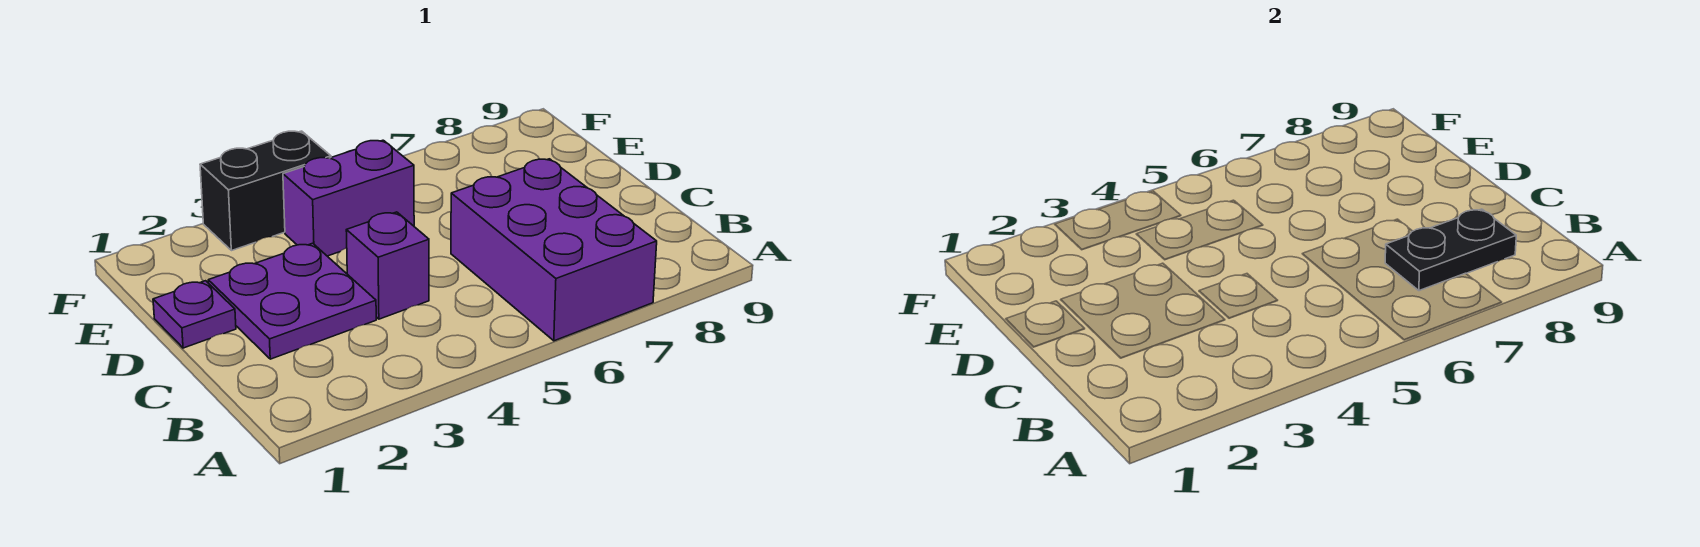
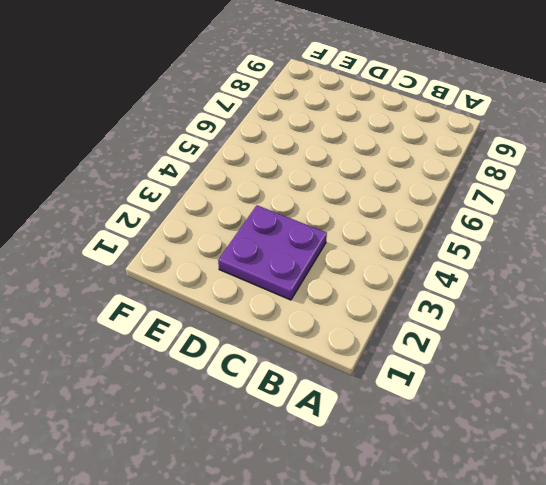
none -> purple 2x3 brick [451,159,657,341]
none -> purple 1x1 brick [346,212,429,319]

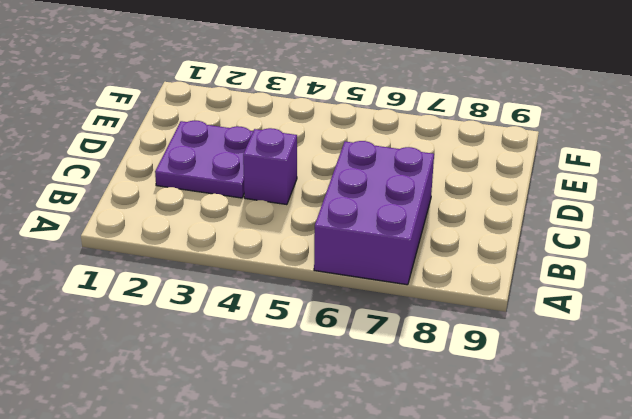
none -> purple 1x1 plate [153,281,236,348]
none -> purple 1x2 brick [283,140,414,256]

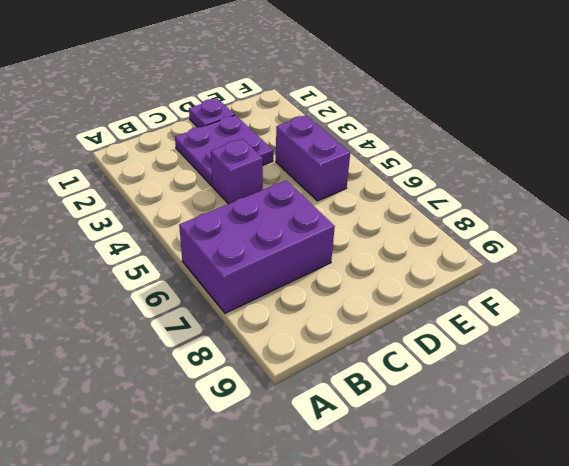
none -> black 1x2 brick [200,131,331,251]
none -> black 1x2 plate [1385,209,1516,291]

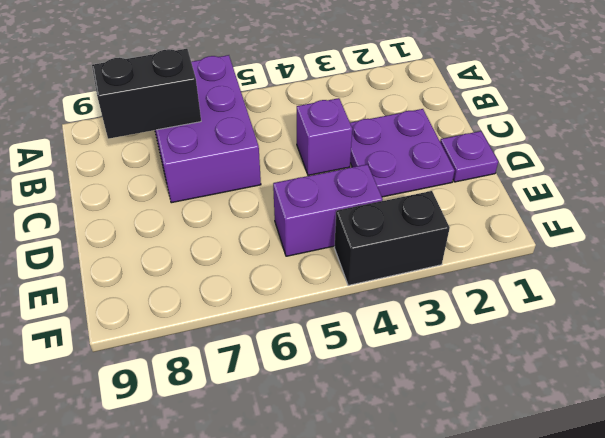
black 1x2 brick [92,49,201,139] -> black 1x2 plate [1385,209,1516,291]

